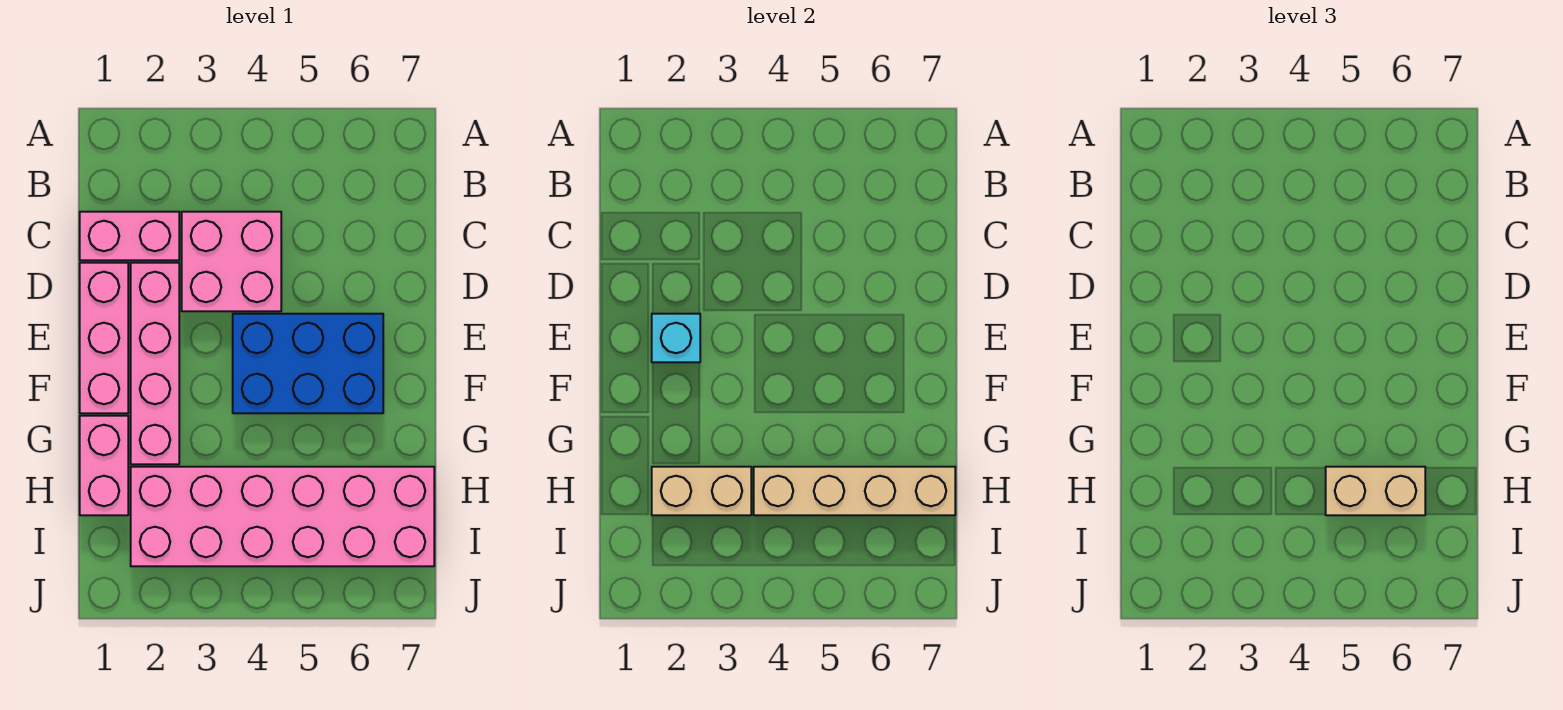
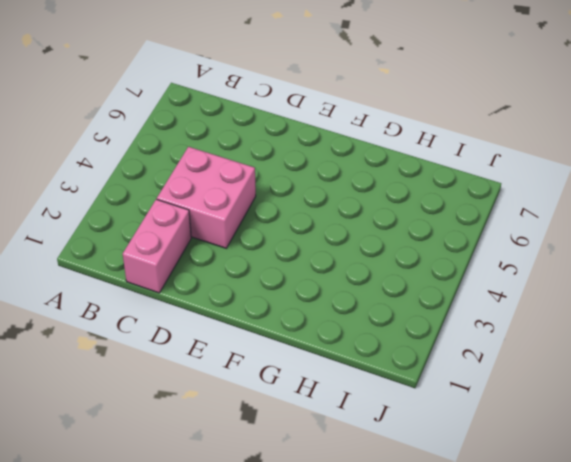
none -> pink 1x3 brick [80,263,128,413]
none -> pink 1x4 brick [131,263,179,464]

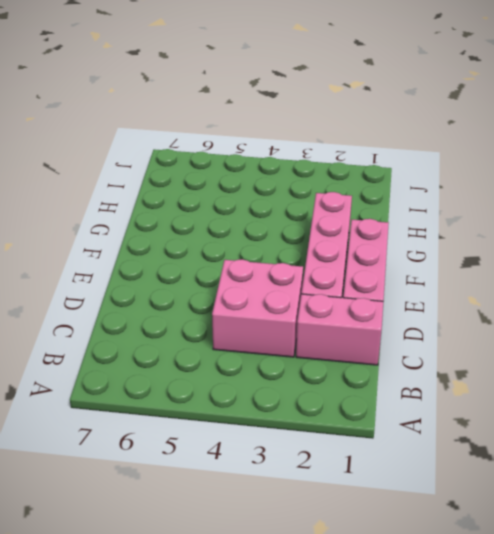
none -> blue 2x3 brick [233,314,383,413]
none -> pink 1x2 brick [80,416,128,515]

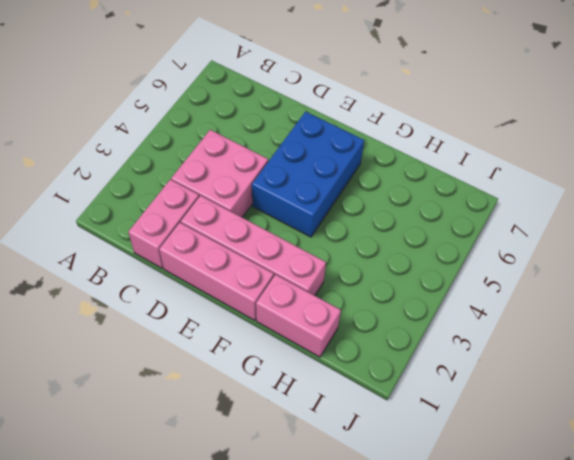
none -> pink 2x6 brick [131,467,434,566]
none -> cyan 1x1 brick [652,314,700,362]

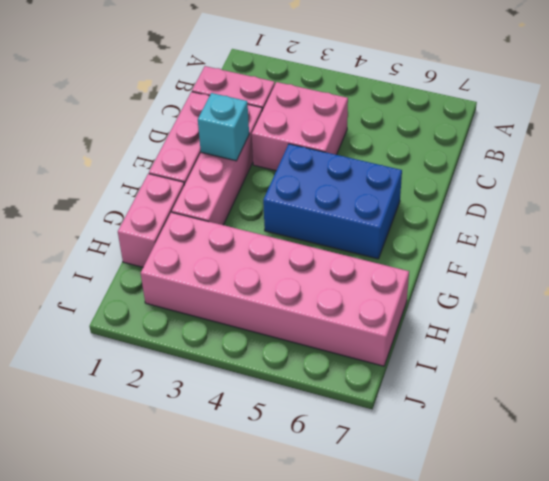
none -> tan 1x2 brick [652,467,751,515]
none -> tan 1x4 brick [754,467,955,515]

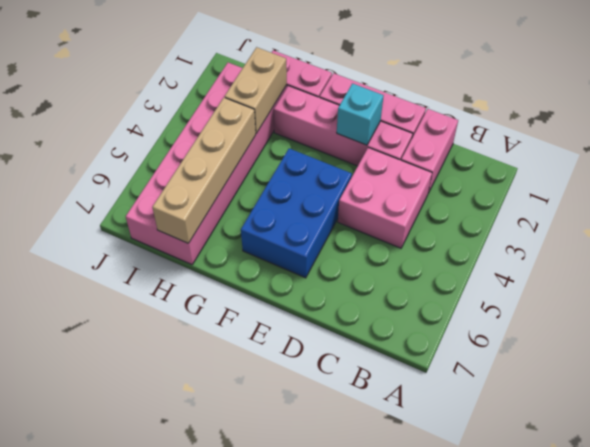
none -> tan 1x2 brick [1326,467,1425,515]

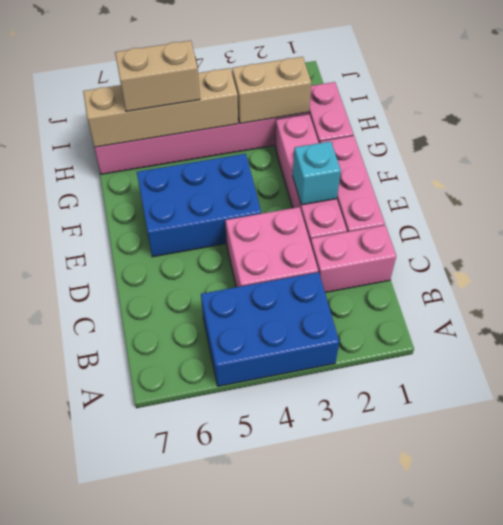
blue 2x3 brick [201,272,339,386] -> none

